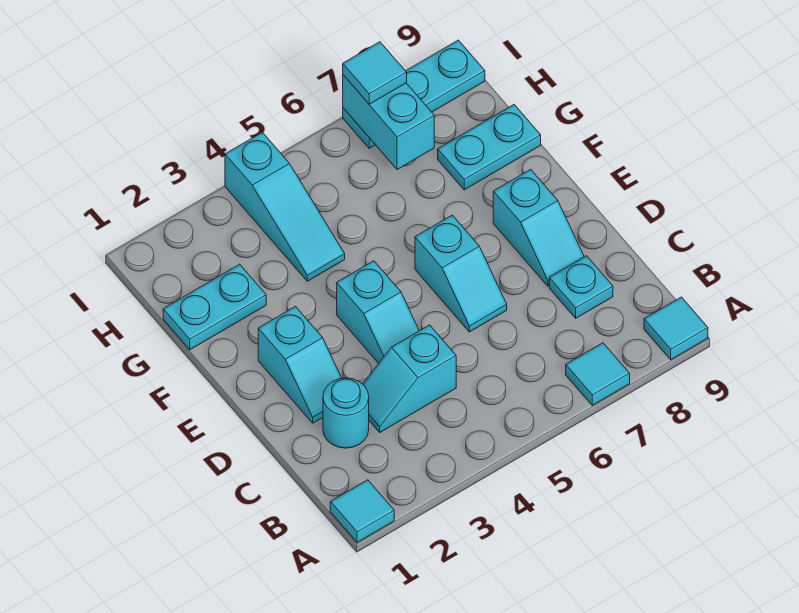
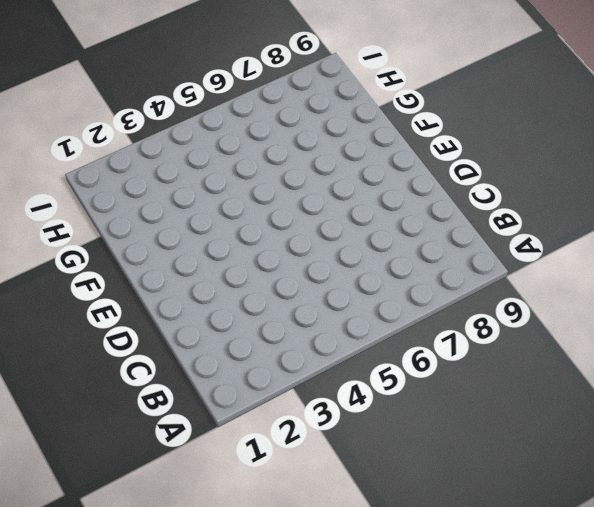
none -> cyan 1x1 tile [330,480,394,542]
none -> cyan 1x1 tile [566,343,630,405]
none -> cyan 1x1 tile [644,297,708,360]

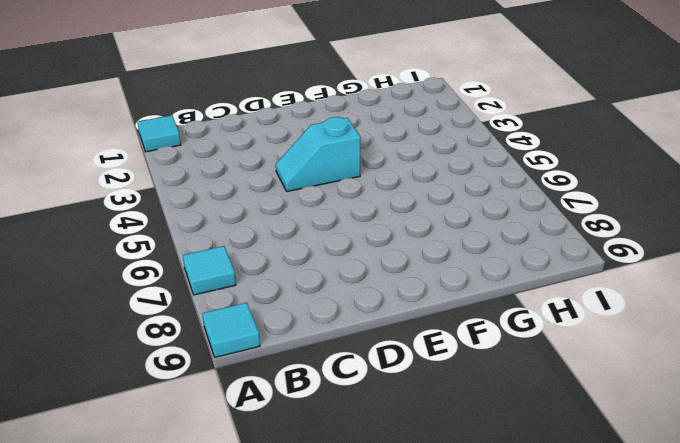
none -> cyan 1x1 round brick [323,378,369,448]
none -> cyan 1x2 slope [363,325,456,432]
none -> cyan 1x1 plate [549,256,613,318]

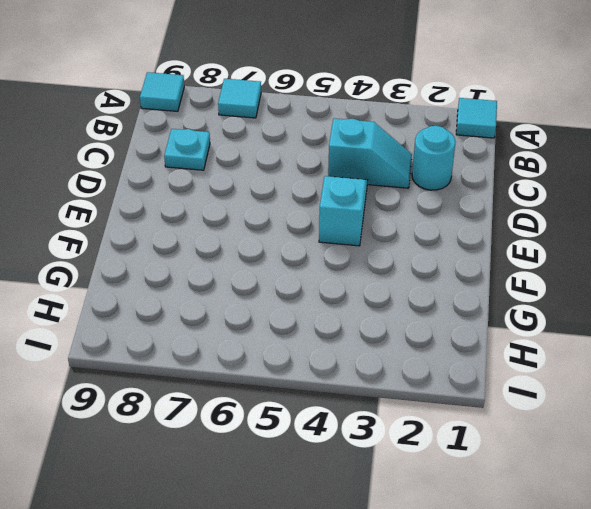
none -> cyan 1x2 slope [258,306,342,423]
none -> cyan 1x2 slope [415,215,507,332]
none -> cyan 1x2 slope [493,169,584,286]

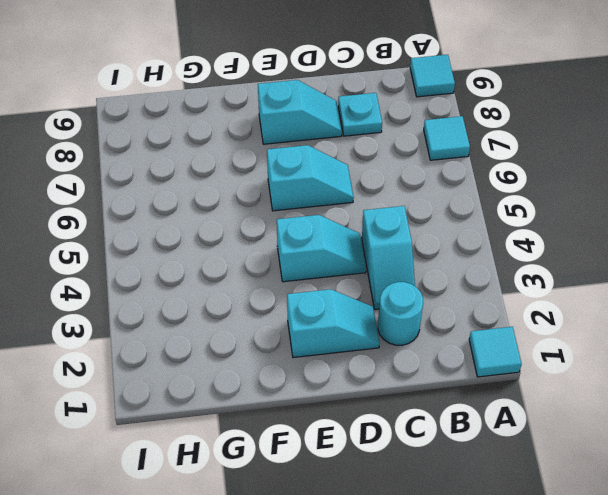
none -> cyan 1x2 plate [163,264,266,350]
none -> cyan 1x3 slope [225,132,345,281]
none -> cyan 1x2 plate [438,105,541,190]

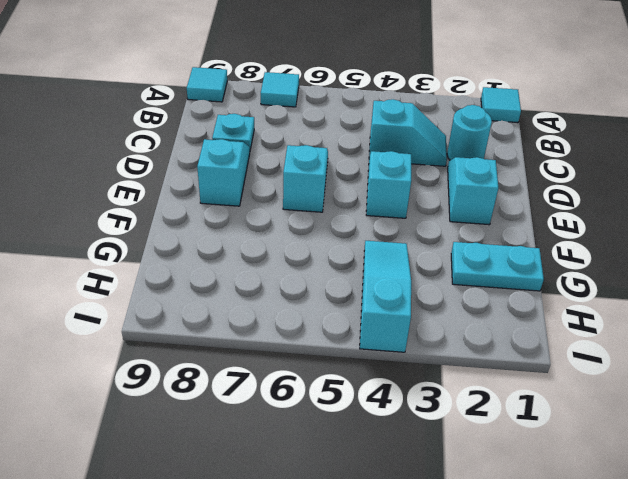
none -> cyan 1x2 plate [438,105,541,190]
none -> cyan 1x3 plate [343,40,485,148]
none -> cyan 1x2 brick [343,75,434,170]

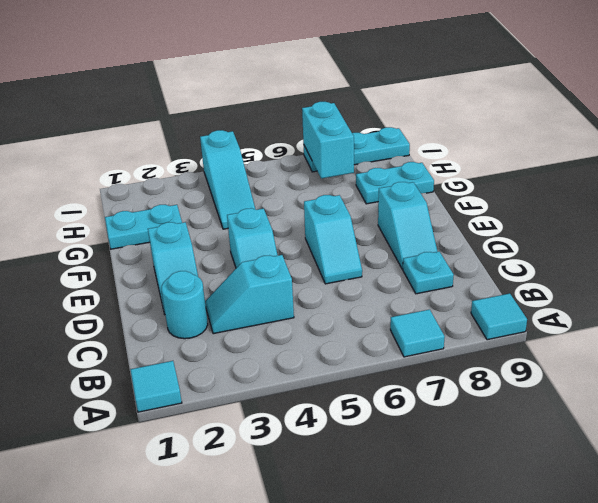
none -> cyan 1x1 tile [343,42,407,104]

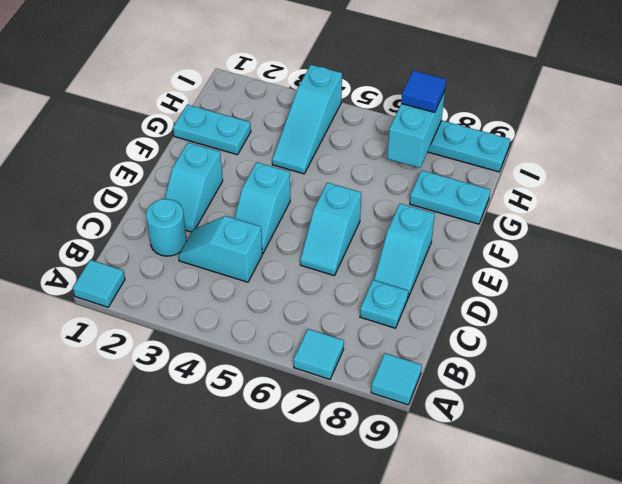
blue 1x1 tile [401,70,446,112] -> cyan 1x1 tile [343,42,407,104]

